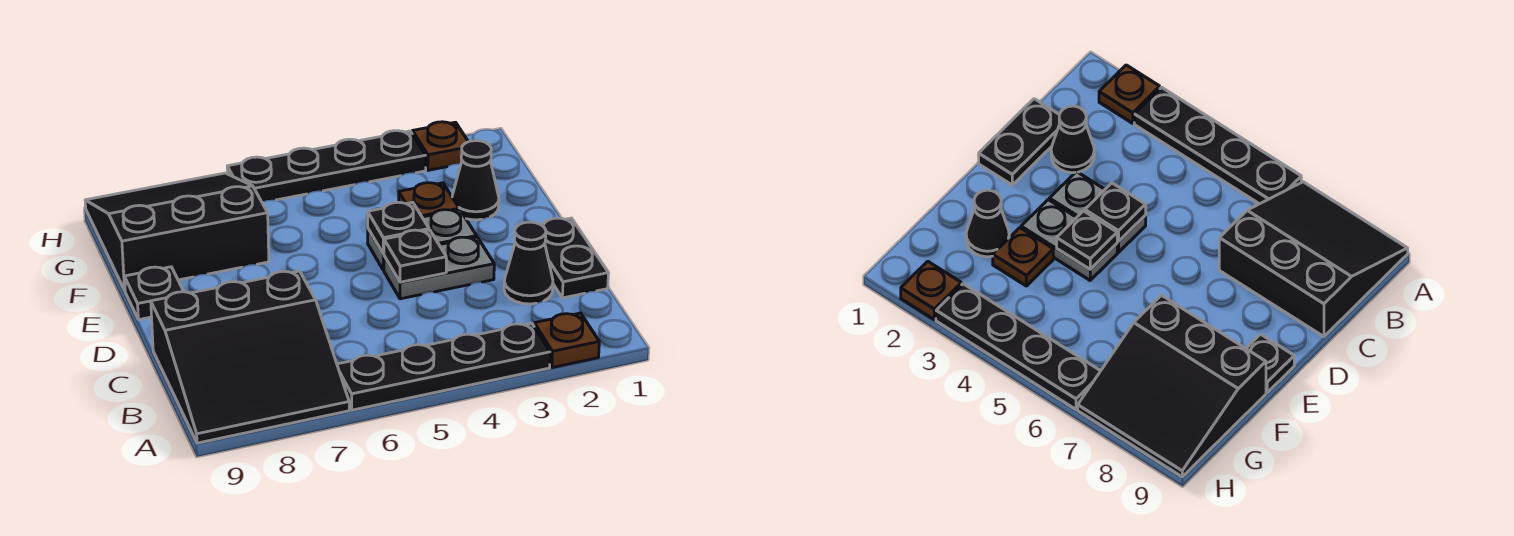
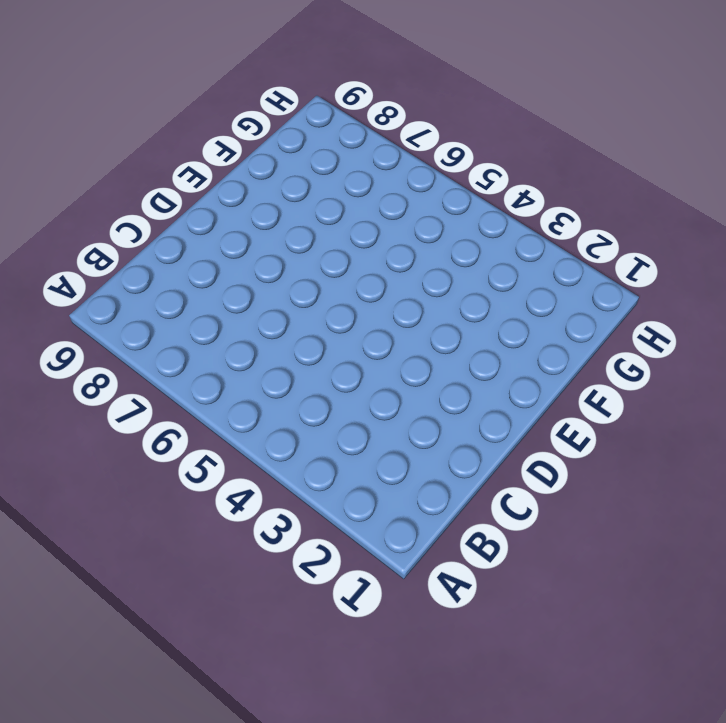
none -> brown 1x1 plate [534,313,599,368]
none -> black 1x4 plate [337,323,550,410]
none -> black 3x3 slope [151,271,349,443]

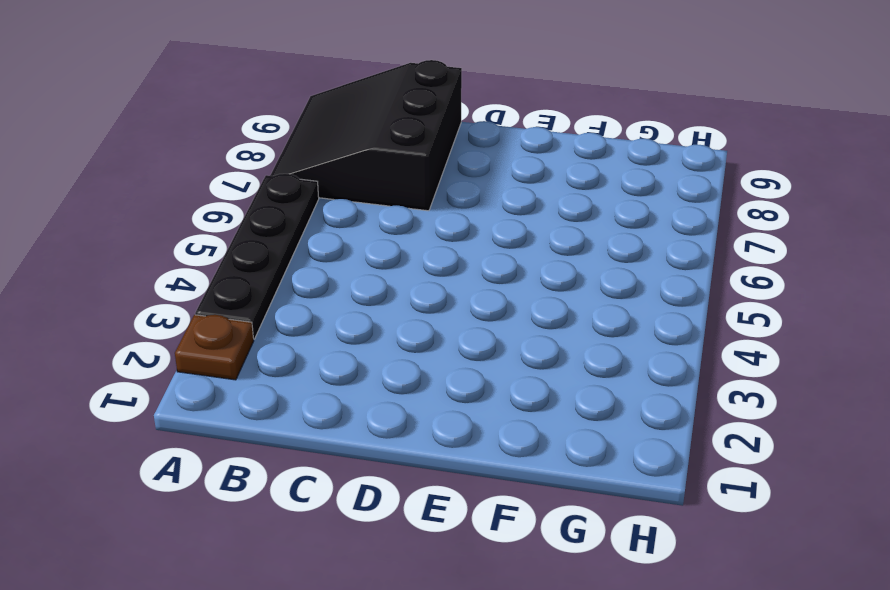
none -> black 1x2 plate [541,218,608,298]
none -> black 1x1 cone [504,222,553,304]
none -> grey 1x2 plate [384,237,494,299]

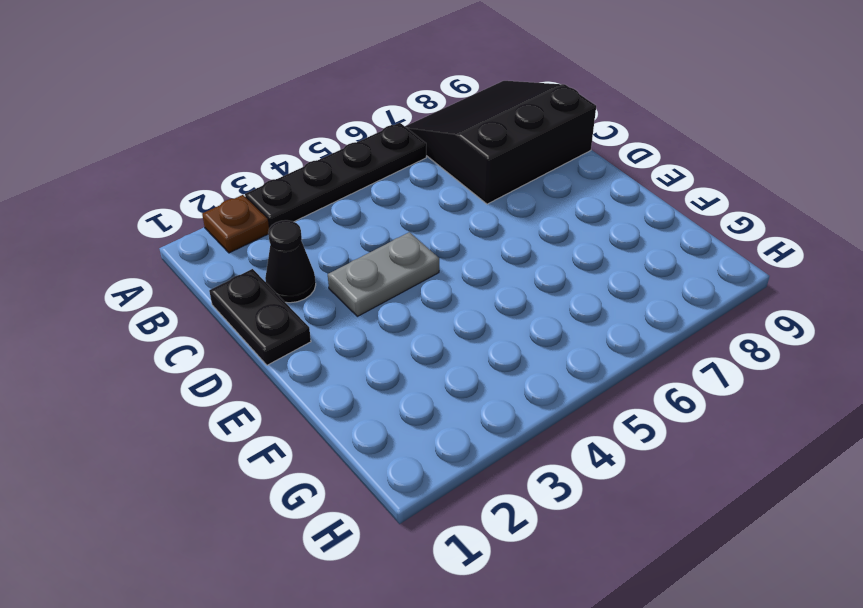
none -> grey 1x2 plate [368,210,477,270]
none -> black 1x1 plate [124,267,184,320]
none -> black 1x1 cone [452,141,499,220]

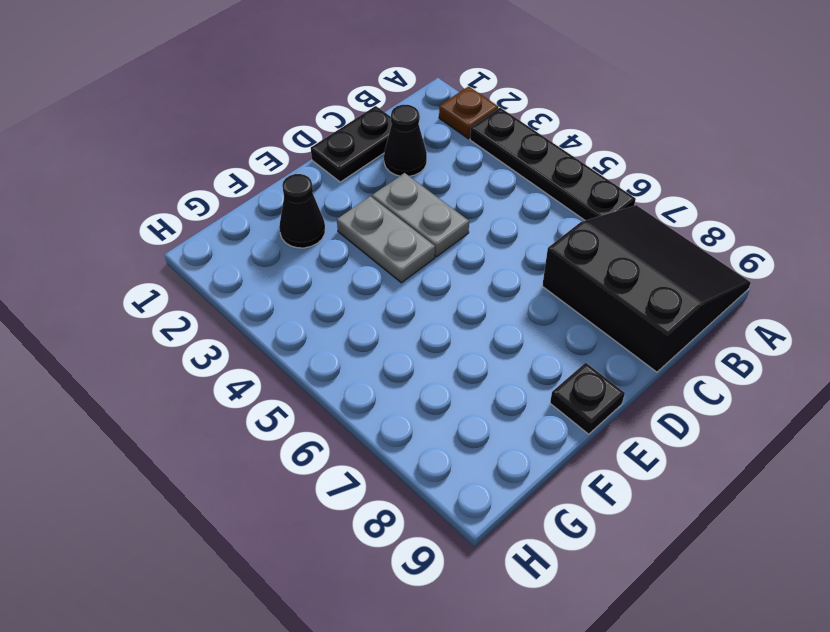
none -> brown 1x1 plate [399,183,459,217]
none -> black 3x3 slope [85,173,269,290]
none -> brown 1x1 plate [412,122,468,170]

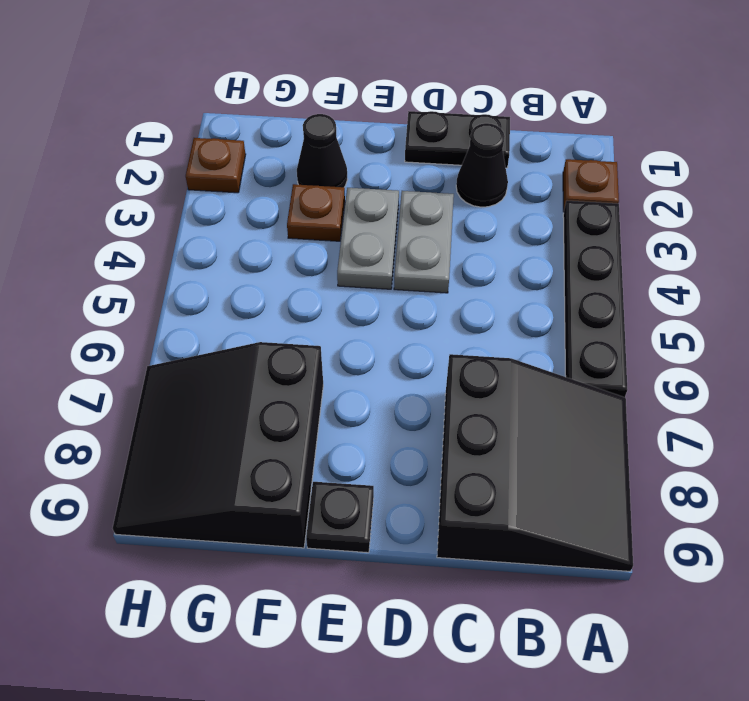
none -> black 1x4 plate [227,131,426,202]
none -> black 1x1 plate [384,230,446,282]
none -> black 1x1 plate [368,202,429,254]

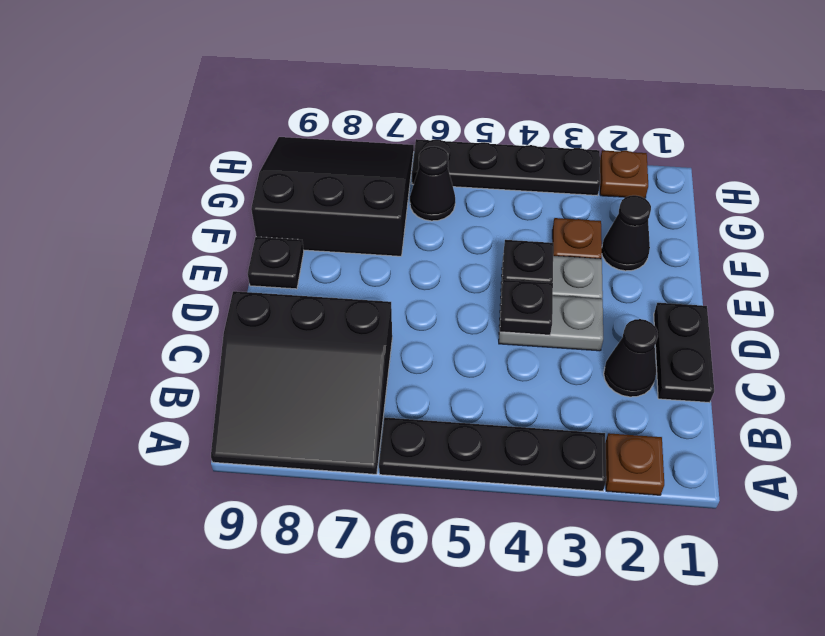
black 1x1 cone [410,146,455,221] -> none

